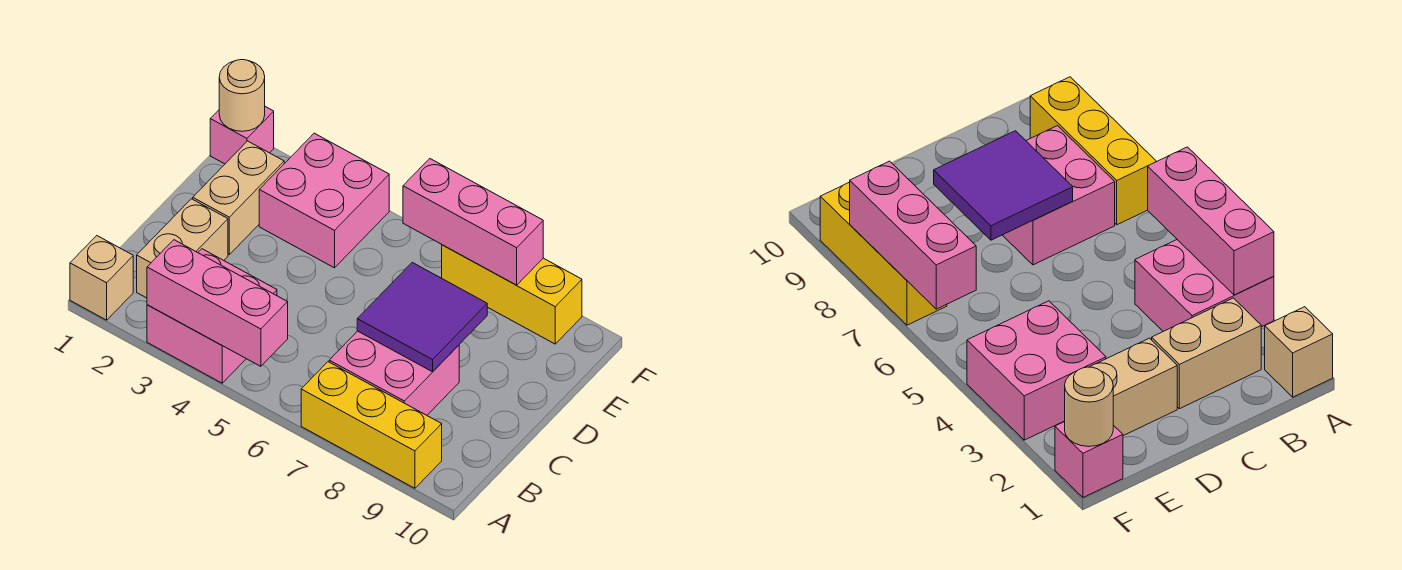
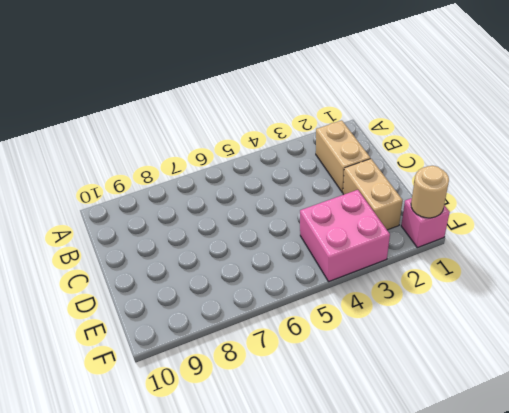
none -> tan 1x1 brick [70,236,133,320]
none -> pink 2x2 brick [147,249,277,383]
none -> yellow 1x3 brick [301,362,442,488]

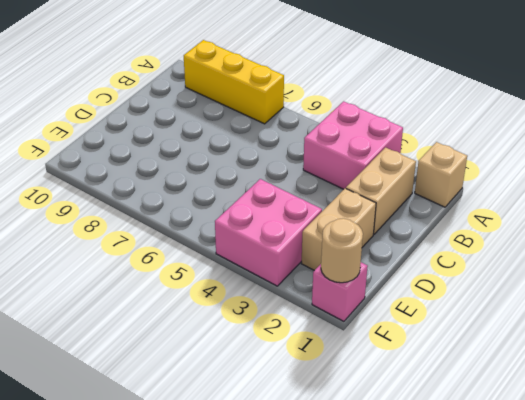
none -> pink 2x2 brick [329,331,459,415]
none -> yellow 1x3 brick [442,245,582,344]
none -> pink 1x3 brick [147,240,288,366]

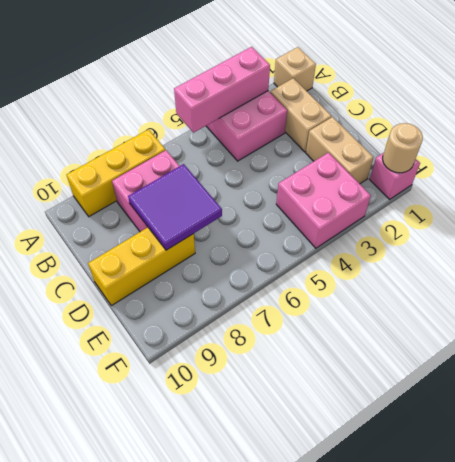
yellow 1x3 brick [88,227,195,306] -> yellow 1x3 brick moved to [442,245,582,344]
none -> pink 1x3 brick [403,159,543,285]

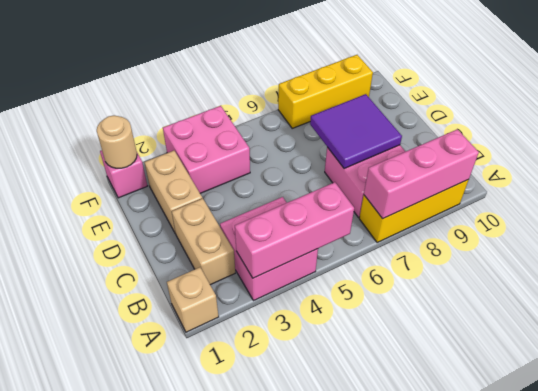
pink 1x3 brick [364,129,479,219] -> pink 1x3 brick moved to [403,159,543,285]

